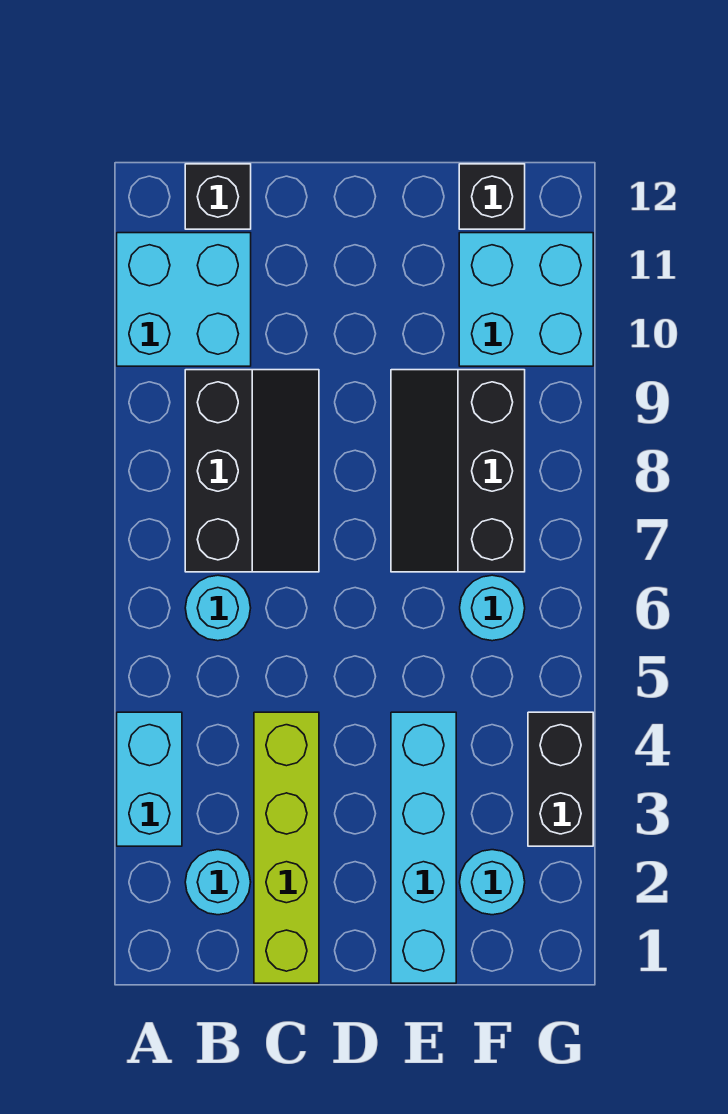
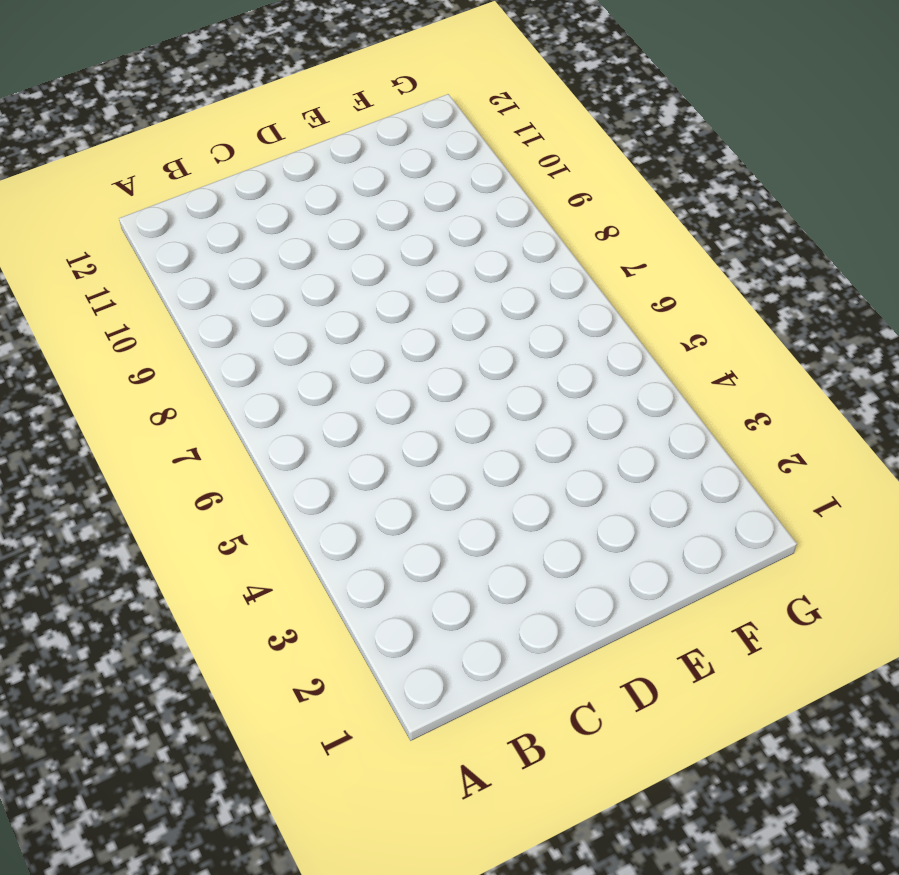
none -> cyan 1x2 brick [117,712,182,846]
none -> cyan 2x2 brick [117,233,251,366]
none -> cyan 1x1 round brick [185,850,251,915]

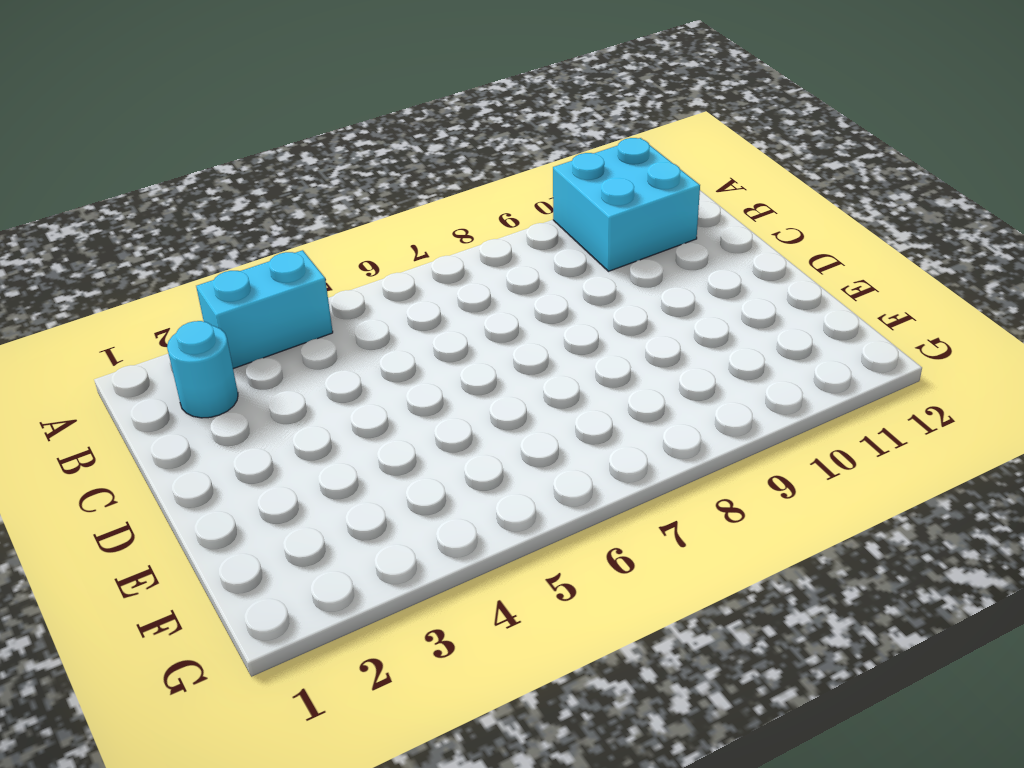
none -> cyan 1x1 round brick [185,575,251,641]
none -> black 2x3 slope [185,370,319,572]
none -> black 1x1 brick [185,164,251,229]

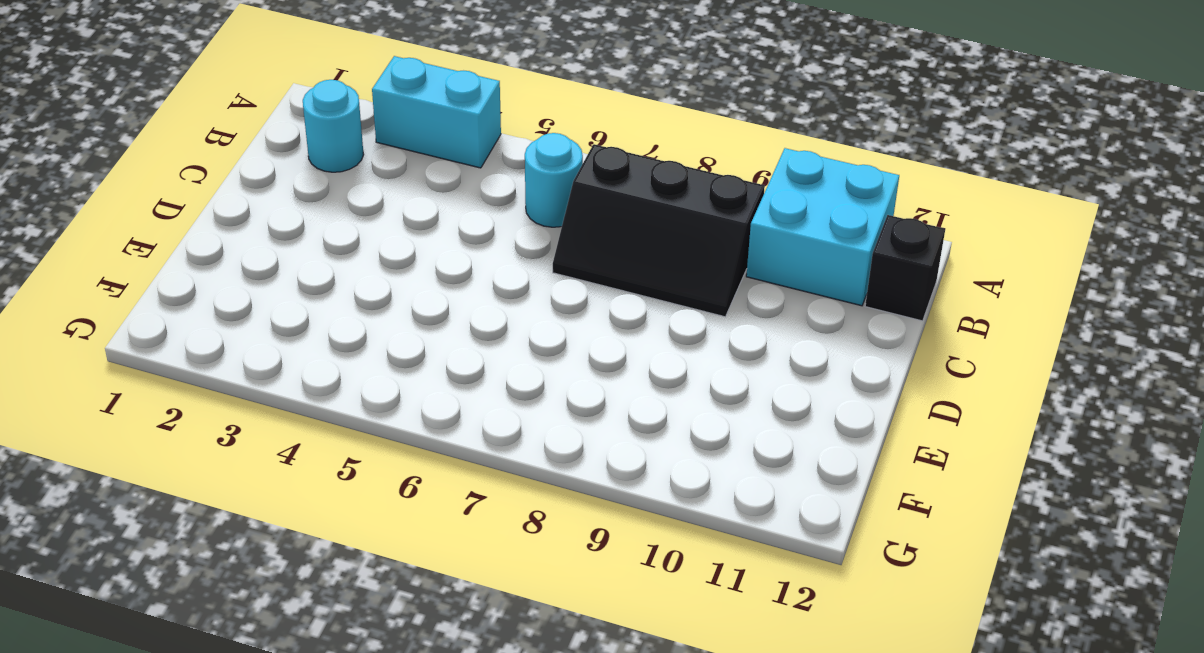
none -> lime 1x4 brick [254,712,319,983]
none -> cyan 1x4 brick [391,712,456,983]
none -> black 2x3 slope [391,370,525,572]

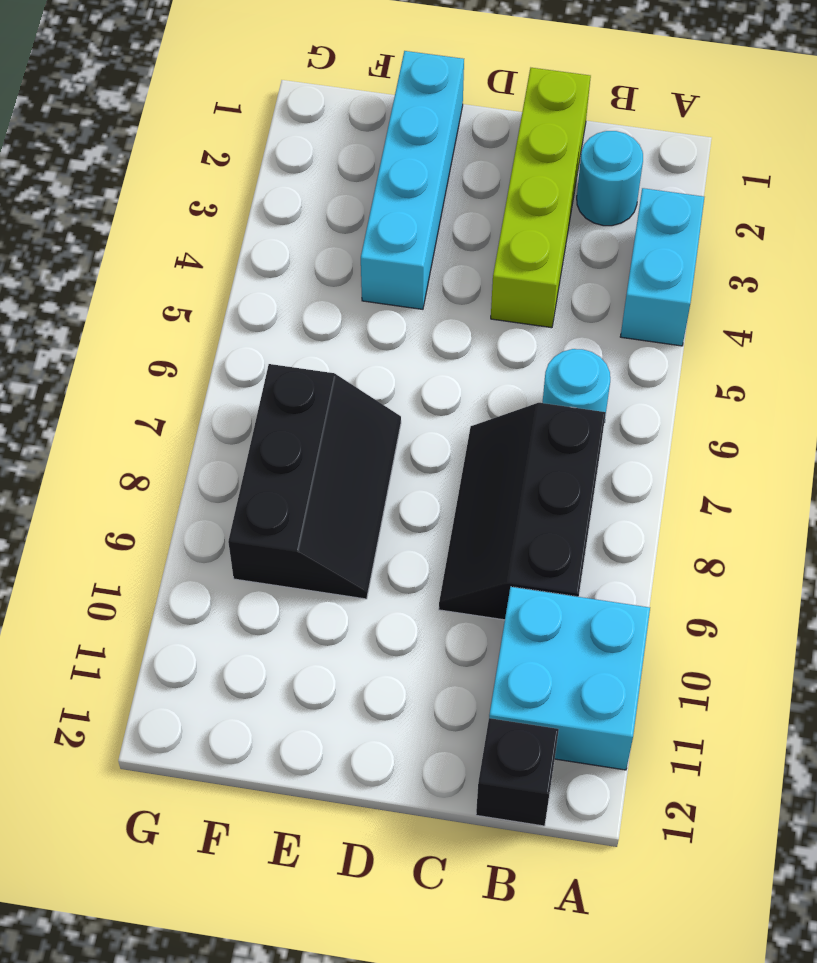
none -> cyan 1x1 round brick [460,850,525,915]
none -> cyan 1x1 round brick [460,575,525,641]
none -> cyan 2x2 brick [459,233,593,366]

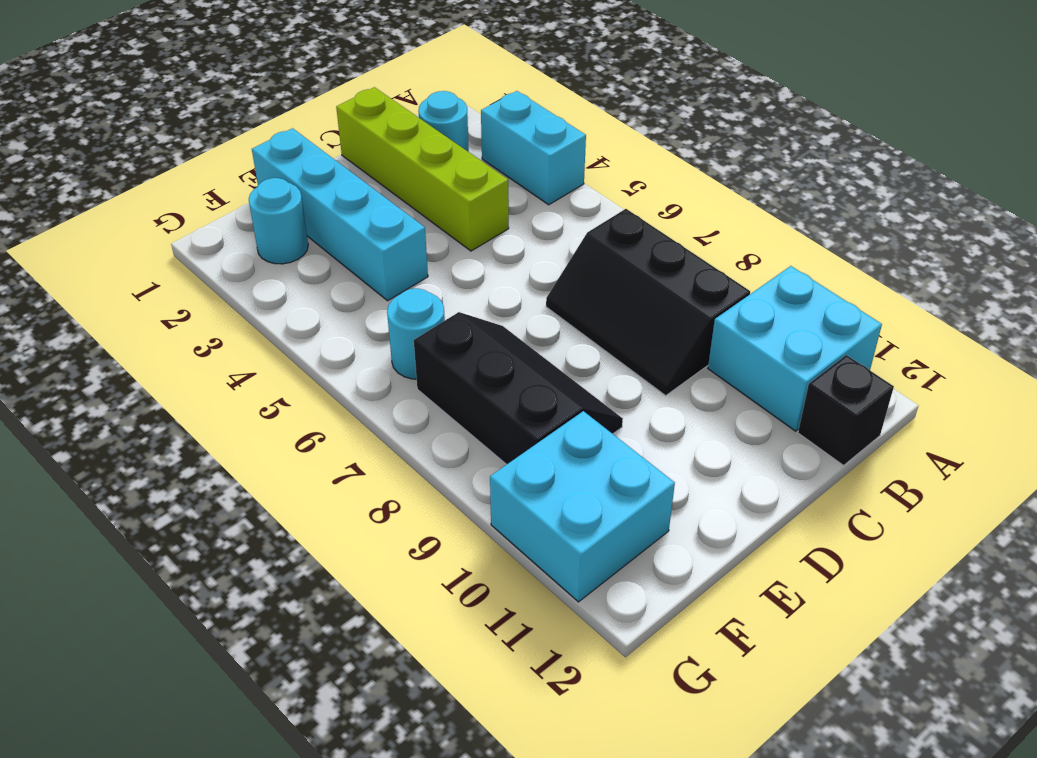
none -> cyan 1x1 round brick [185,575,251,641]
none -> black 1x1 brick [459,164,525,229]
none -> black 1x2 brick [528,712,593,846]

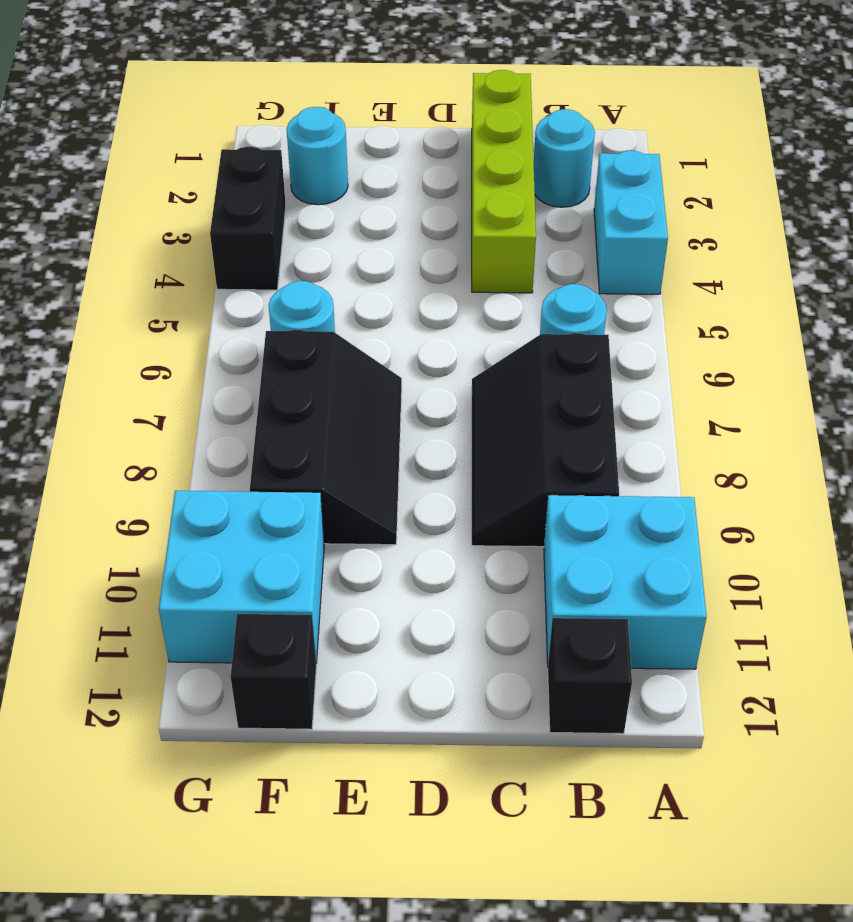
none -> cyan 1x4 brick [391,712,456,983]

